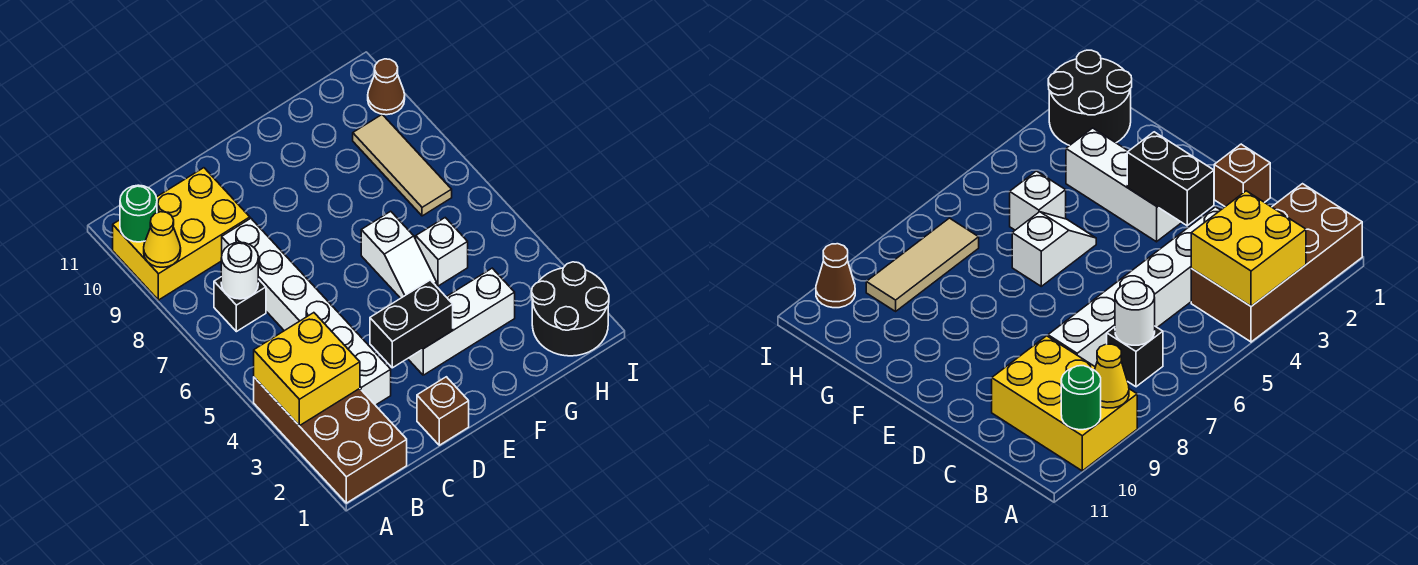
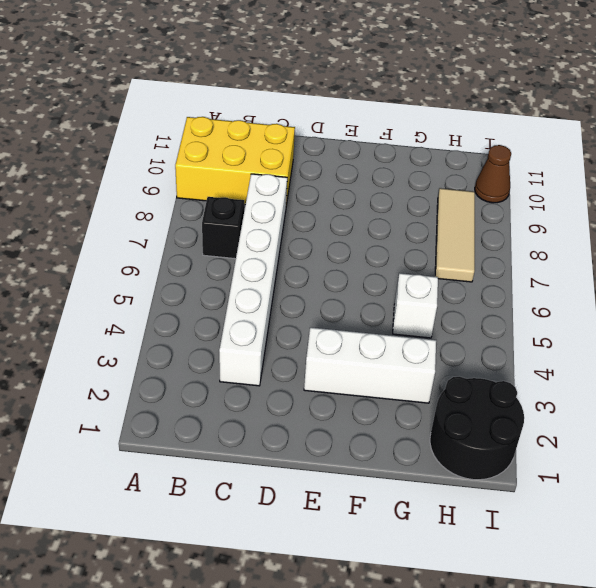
none -> brown 2x4 brick [254,377,407,503]
none -> brown 1x1 brick [417,377,469,445]
none -> white 1x2 slope [361,211,437,298]

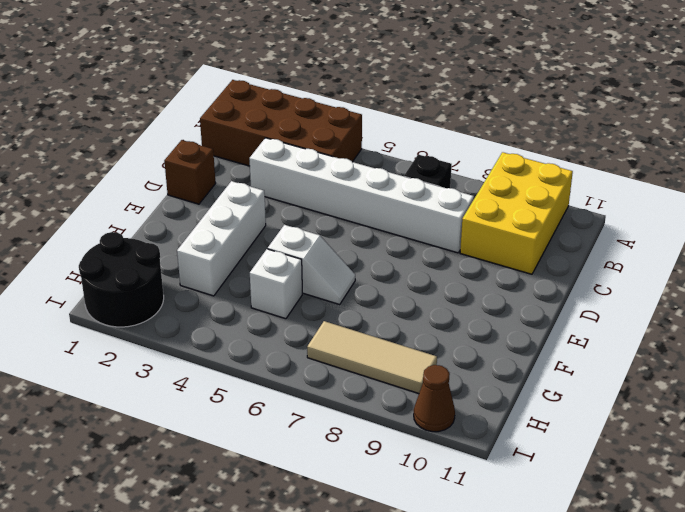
white 1x2 slope [268,225,355,304] -> white 1x2 slope turned to [361,211,437,298]
none -> yellow 2x2 brick [254,313,360,426]
none -> yellow 1x1 cone [144,212,181,267]
none -> green 1x1 round brick [120,185,157,242]

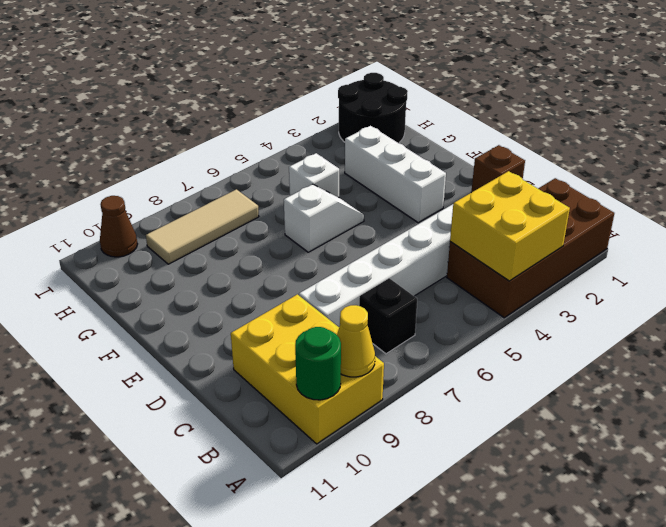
none -> white 1x1 round brick [221,242,258,299]
none -> black 1x2 brick [370,280,453,368]

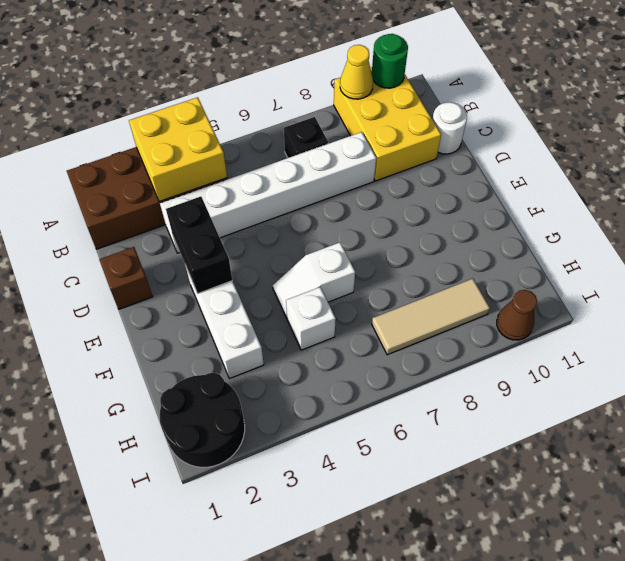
white 1x1 round brick [432,102,467,154] -> white 1x1 round brick moved to [221,242,258,299]

